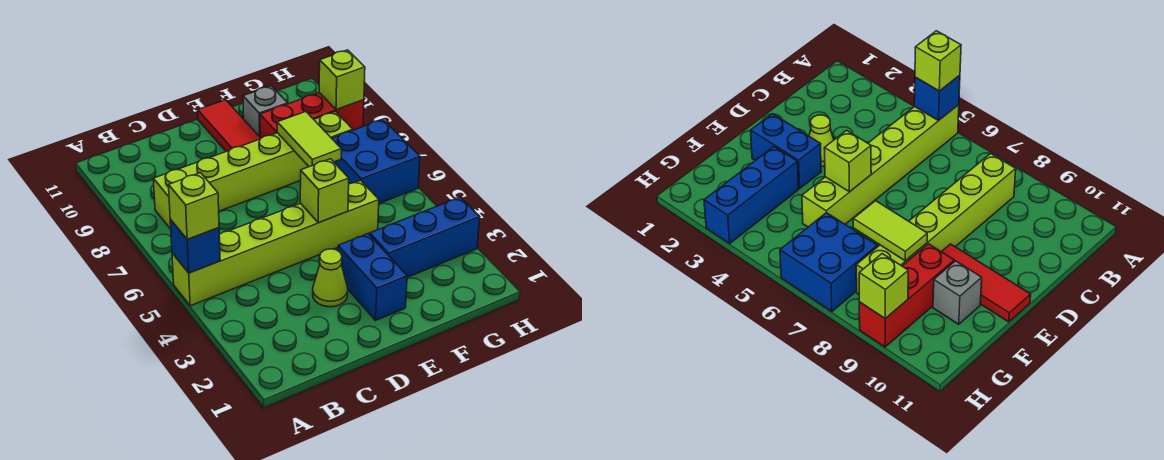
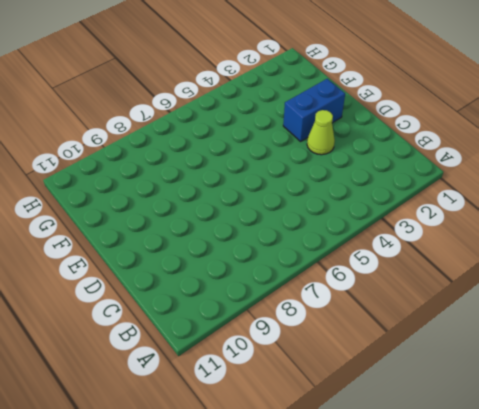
none -> lime 1x6 brick [172,180,379,306]
none -> lime 1x6 brick [153,112,353,229]
none -> red 1x3 tile [198,100,261,151]

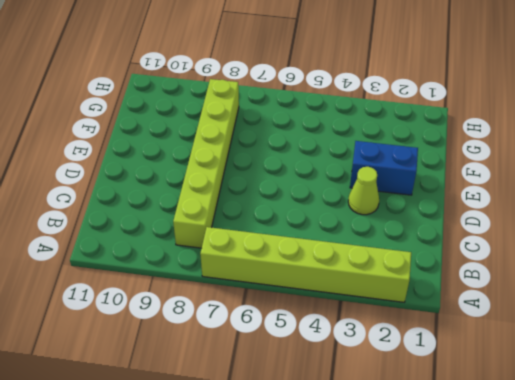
lime 1x6 brick [200,227,411,302] -> lime 1x6 brick turned to [172,180,379,306]
none -> red 1x3 tile [198,100,261,151]
none -> blue 1x3 brick [370,197,480,277]
none -> red 1x3 brick [260,93,364,138]

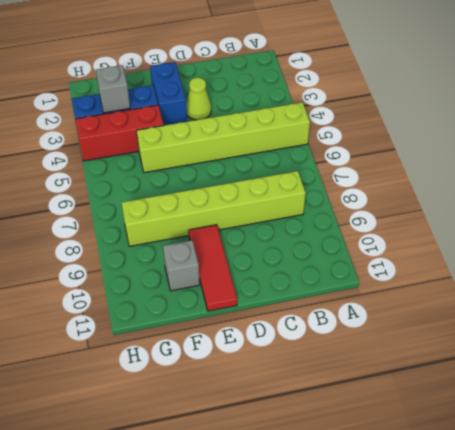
red 1x3 brick [75,105,164,161] -> red 1x3 brick moved to [260,93,364,138]
grey 1x1 brick [96,65,130,113] -> none
none -> blue 2x2 brick [332,119,420,203]
none -> blue 1x1 brick [170,219,220,273]
none -> lime 1x1 brick [300,159,349,223]

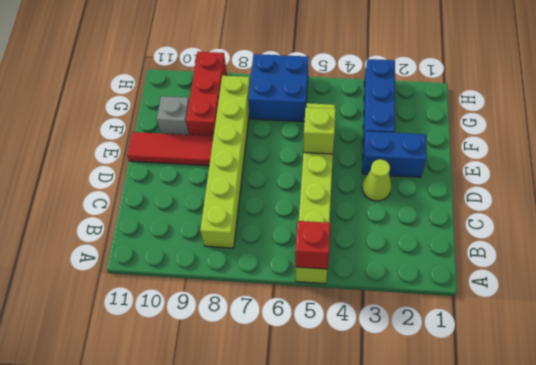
red 1x1 brick [295,221,330,269] -> blue 1x1 brick [170,219,220,273]
none -> lime 1x2 tile [277,111,341,167]
none -> lime 1x1 brick [319,50,365,110]
none -> lime 1x1 brick [169,173,219,239]

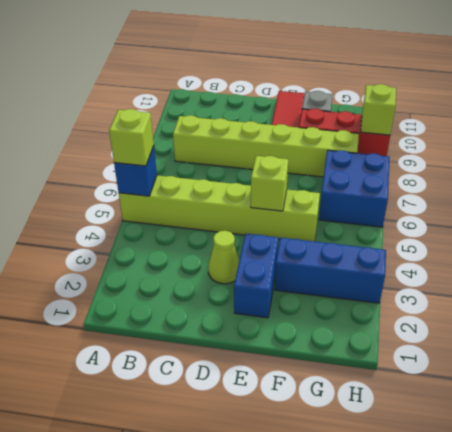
none -> lime 1x2 tile [277,111,341,167]

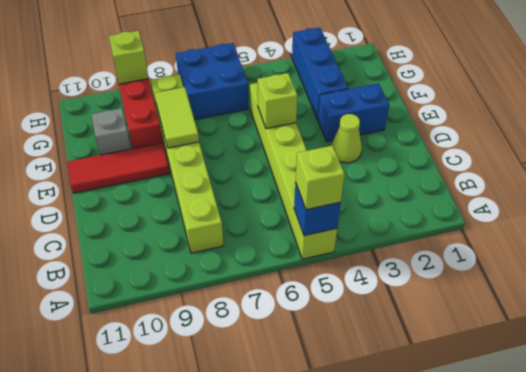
lime 1x2 tile [155,87,199,148] -> lime 1x2 tile turned to [277,111,341,167]

